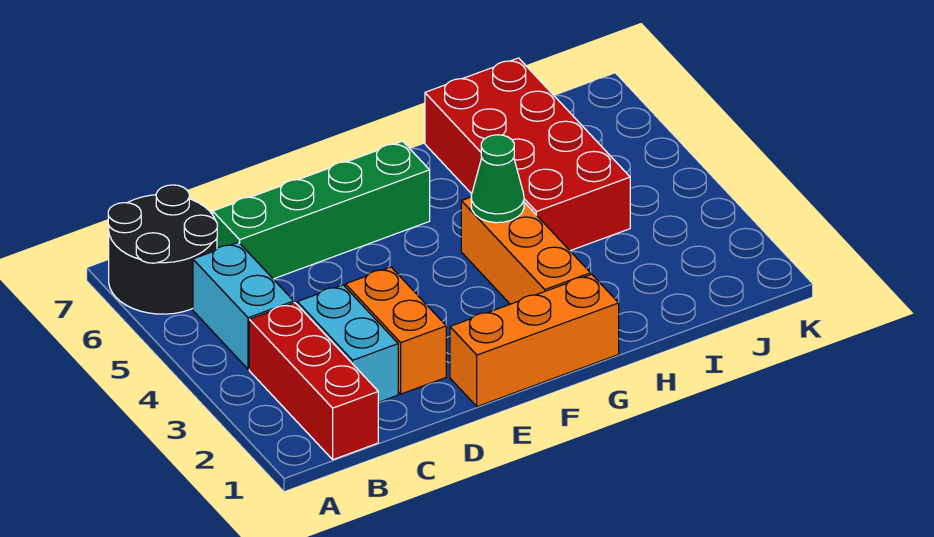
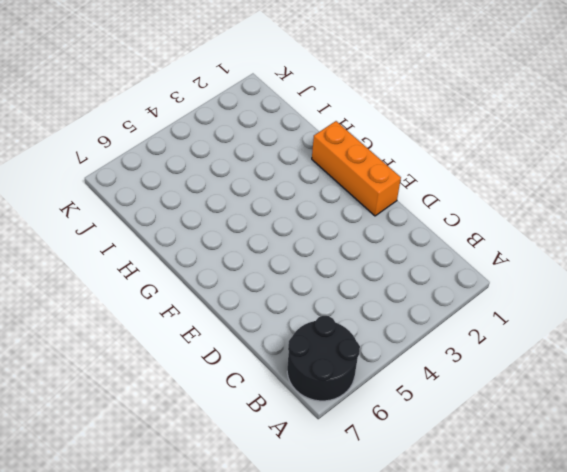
none -> red 1x3 brick [249,303,378,460]
none -> cyan 1x2 brick [193,242,294,369]

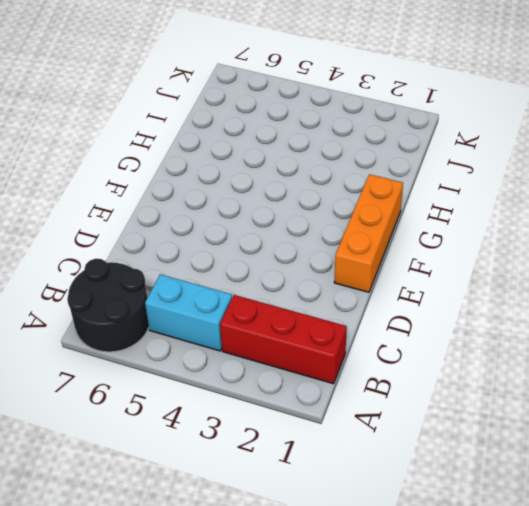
none -> cyan 1x2 brick [297,285,398,402]
none -> green 1x4 brick [213,141,430,279]

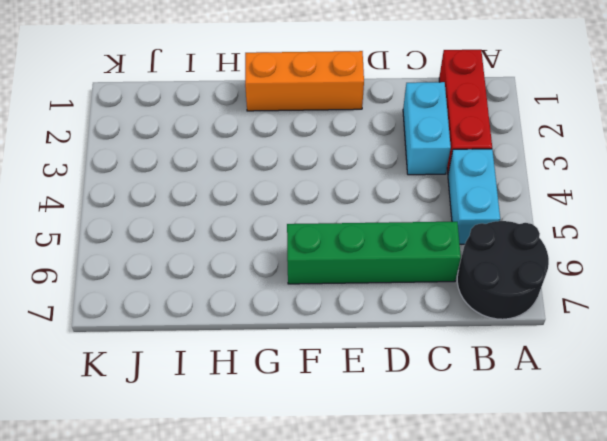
none -> orange 1x2 brick [345,267,446,394]
none -> orange 1x3 brick [461,197,590,304]

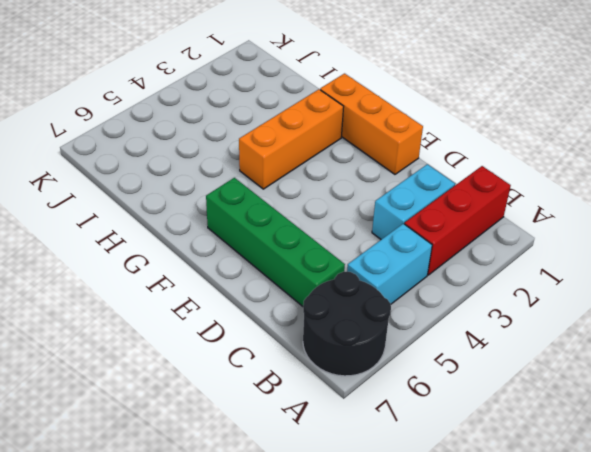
none -> orange 1x2 brick [345,267,446,394]
none -> red 2x4 brick [425,58,630,251]

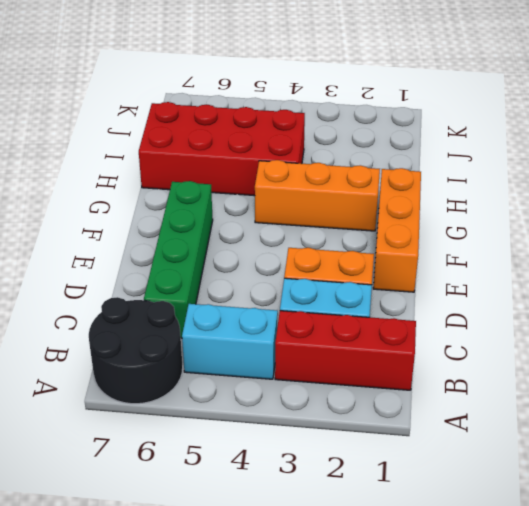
none -> green 1x1 cone [471,135,524,223]

